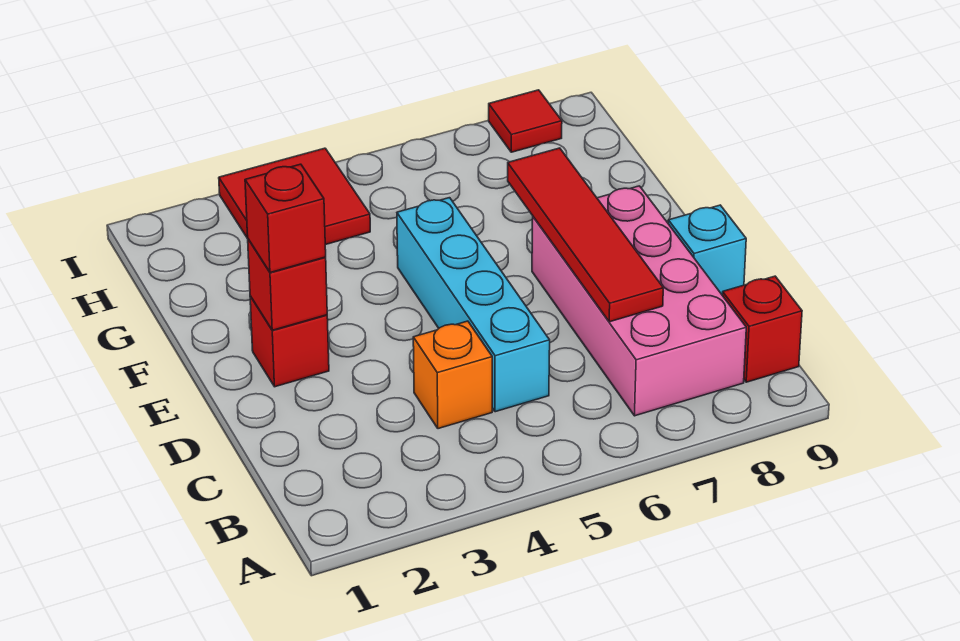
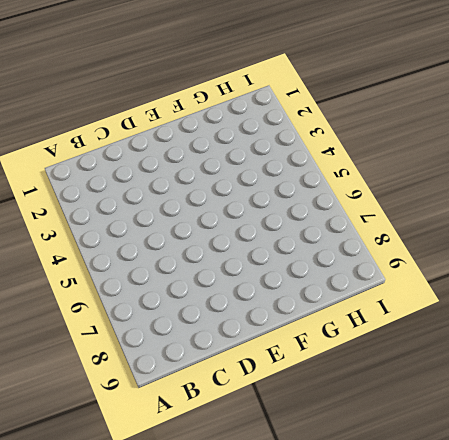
none -> pink 2x4 brick [532,186,746,416]
none -> red 1x1 brick [722,276,802,382]

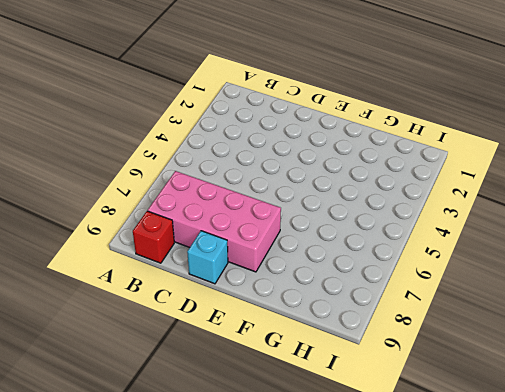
none -> orange 1x1 brick [413,321,492,429]
none -> cyan 1x4 brick [397,198,550,412]

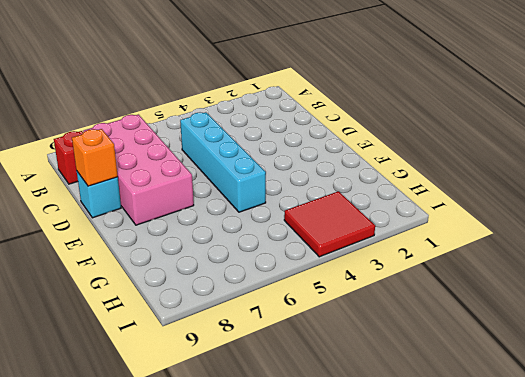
orange 1x1 brick [72,129,118,186] -> orange 1x1 brick moved to [413,321,492,429]
none -> red 1x1 brick [250,296,329,387]
none -> red 1x1 tile [489,90,562,152]

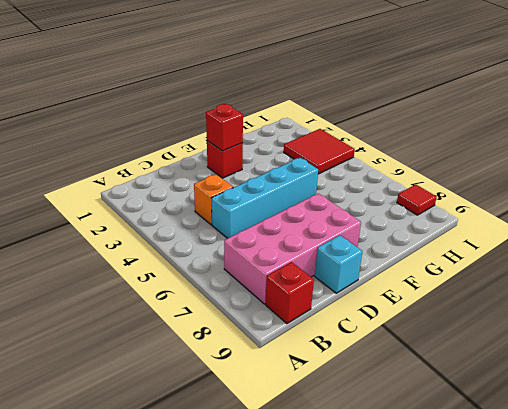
none -> red 1x4 tile [508,148,663,322]
none -> red 1x1 brick [245,164,326,273]

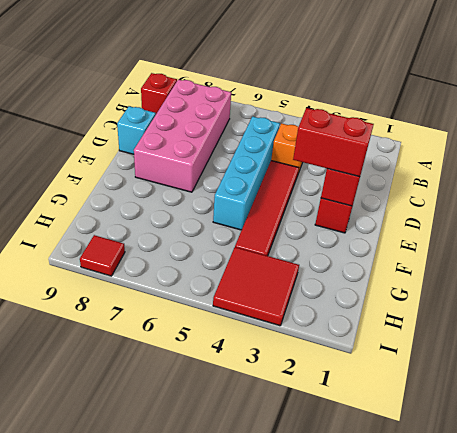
red 1x4 tile [235,161,299,256] -> red 1x4 tile moved to [508,148,663,322]
red 1x2 brick [293,108,374,177] -> red 1x1 brick [245,164,326,273]

